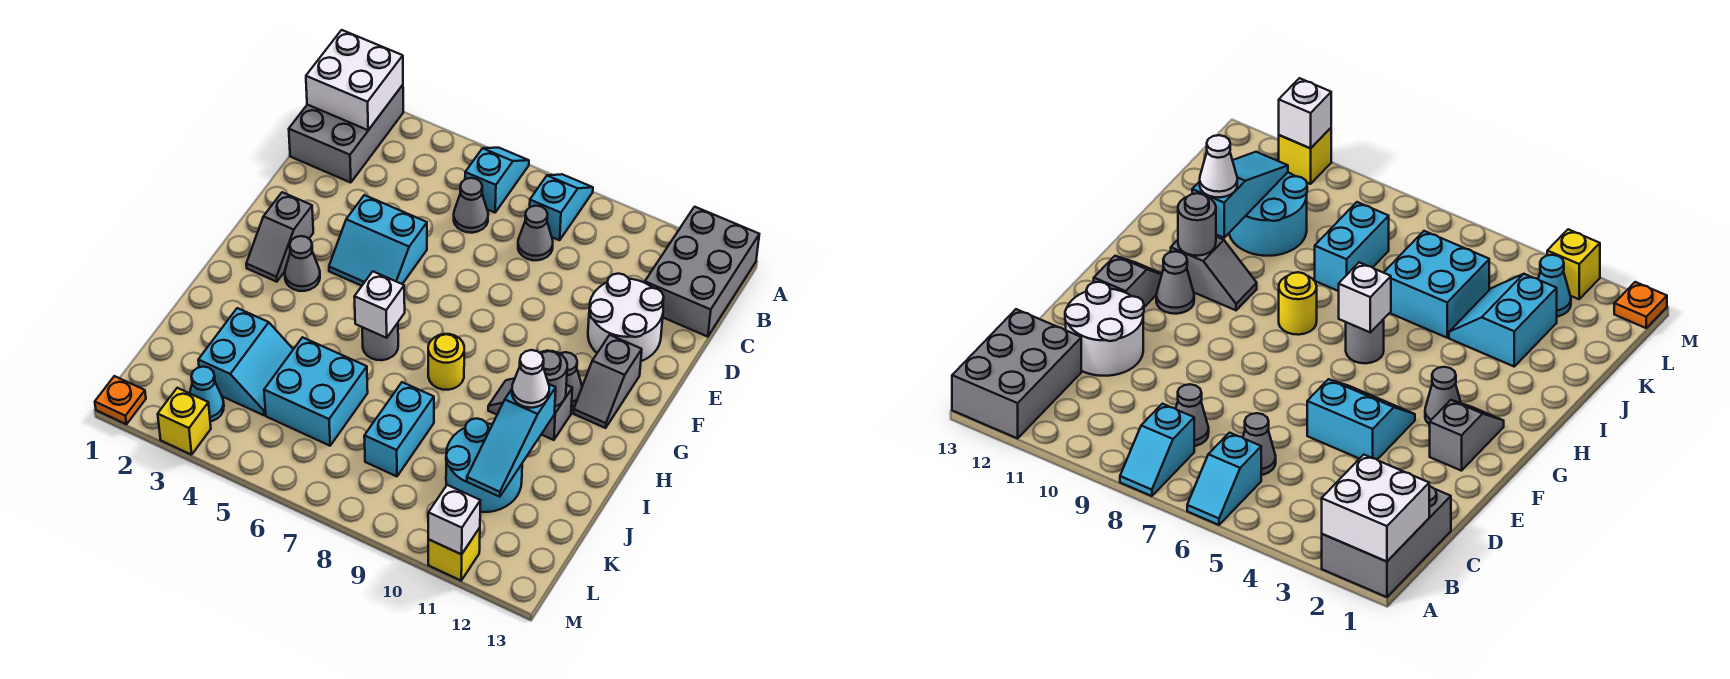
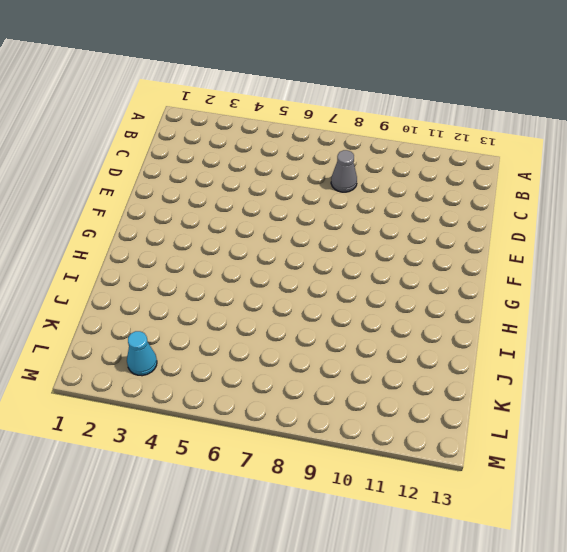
none -> grey 2x3 brick [289,85,403,183]
none -> cyan 1x2 slope [465,148,529,213]
none -> cyan 1x2 slope [530,174,593,240]

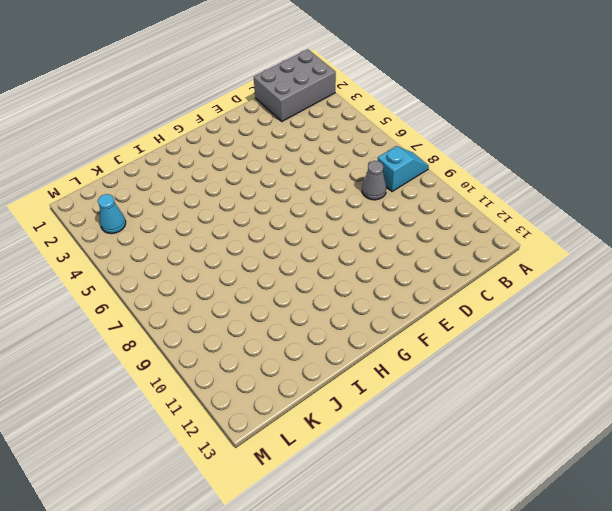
none -> cyan 1x2 slope [465,148,529,213]
none -> grey 2x3 brick [645,207,759,337]
none -> grey 1x1 cone [454,178,488,233]

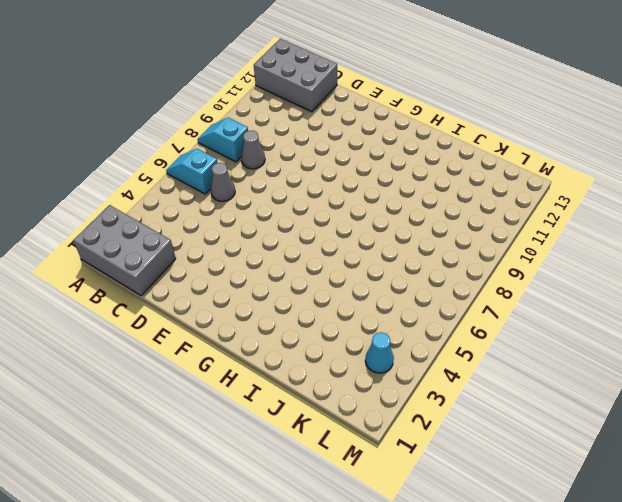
none -> white 2x2 round brick [588,274,664,361]
none -> cyan 2x2 slope [329,195,427,286]
none -> grey 1x2 slope [246,192,313,282]

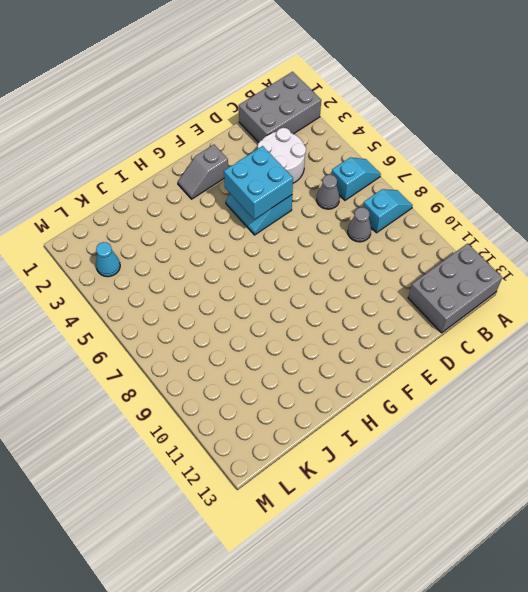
white 2x2 round brick [258,128,306,183] -> white 2x2 round brick moved to [588,274,664,361]
cyan 2x2 brick [224,146,293,219] -> cyan 2x2 brick moved to [264,337,368,446]
none -> grey 1x2 slope [573,335,642,428]
none -> grey 1x1 cone [285,236,320,291]
none -> grey 1x1 cone [560,352,582,407]

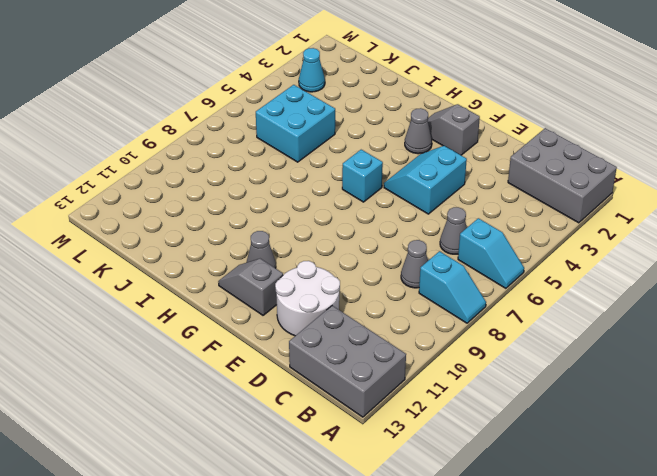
cyan 1x1 brick [342,150,383,202] -> none
none -> grey 1x1 round brick [362,323,398,360]
none -> yellow 1x1 round brick [428,334,464,390]
none -> grey 1x2 slope [488,378,572,440]

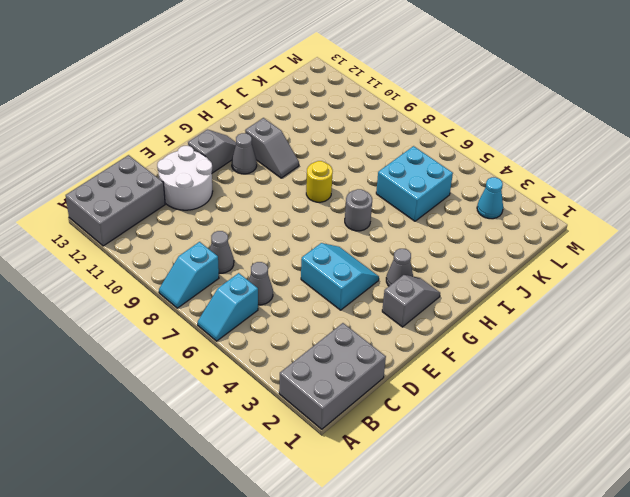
none -> cyan 2x2 slope [198,308,293,415]
none -> cyan 1x2 brick [364,382,434,476]
none -> cyan 2x2 round brick [446,418,522,512]

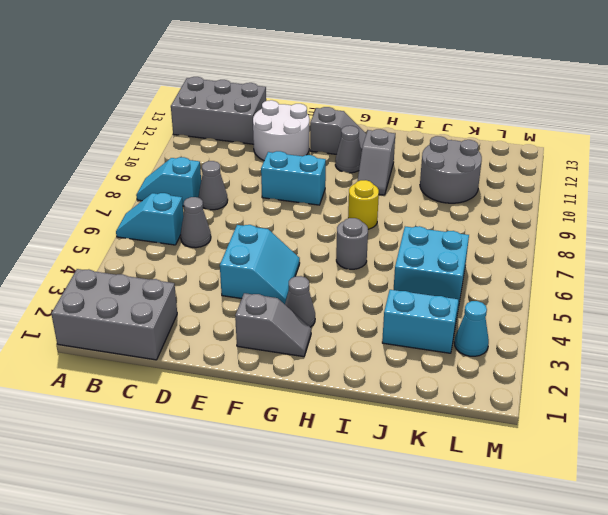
cyan 1x2 brick [261,151,326,205] -> cyan 1x2 brick moved to [364,382,434,476]
grey 2x2 round brick [420,136,482,203] -> cyan 2x2 round brick [446,418,522,512]
none -> orange 1x1 plate [95,376,146,424]
none -> yellow 1x1 brick [158,388,211,455]
none -> yellow 1x1 brick [428,528,480,580]

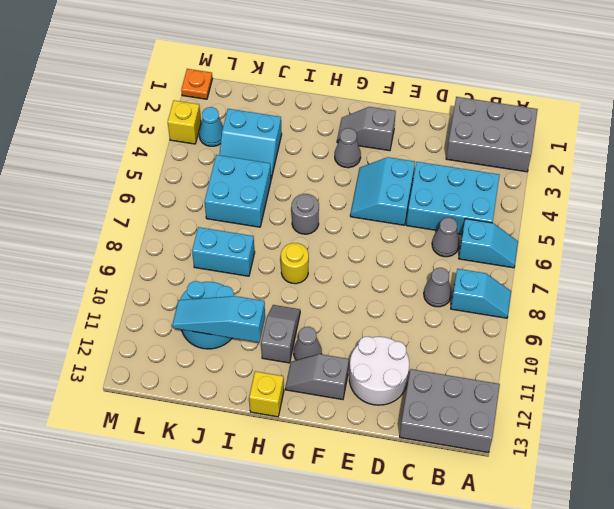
cyan 2x3 brick [406,162,500,234] -> none
yellow 1x1 brick [249,371,284,417] -> yellow 1x1 brick moved to [428,528,480,580]
none -> white 2x2 brick [306,30,403,130]
none -> white 1x1 brick [354,272,405,338]
none -> grey 1x1 round brick [540,351,567,407]

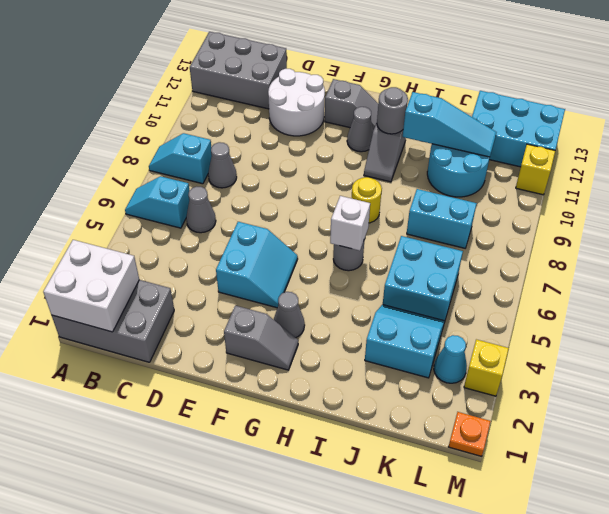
cyan 2x3 brick [472,91,565,167] -> none
none -> white 1x1 brick [428,485,481,554]
none -> white 1x1 cone [512,350,549,408]

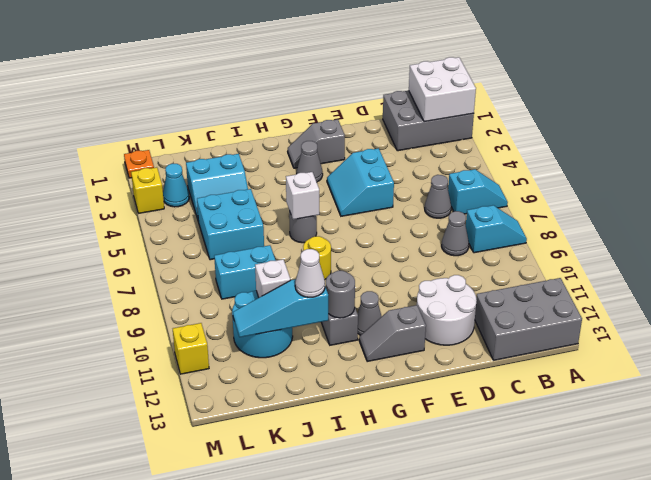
white 1x1 brick [255,259,290,297] -> white 1x1 brick moved to [428,485,481,554]

